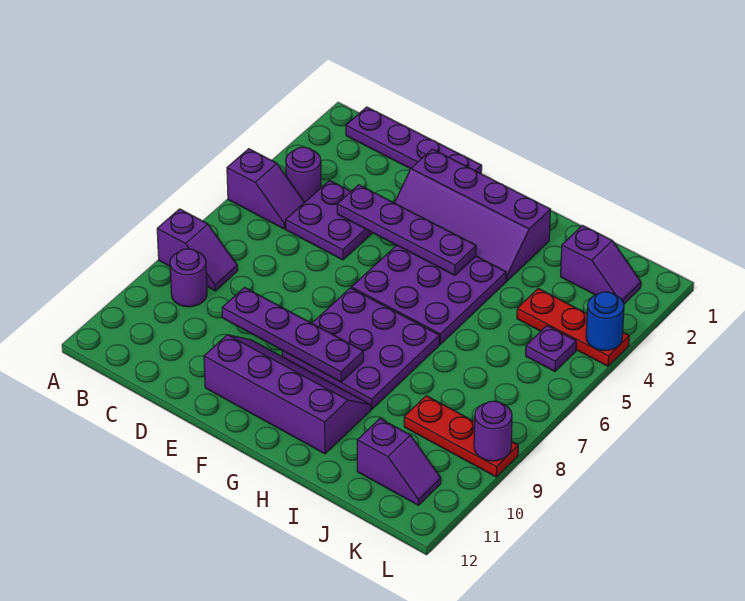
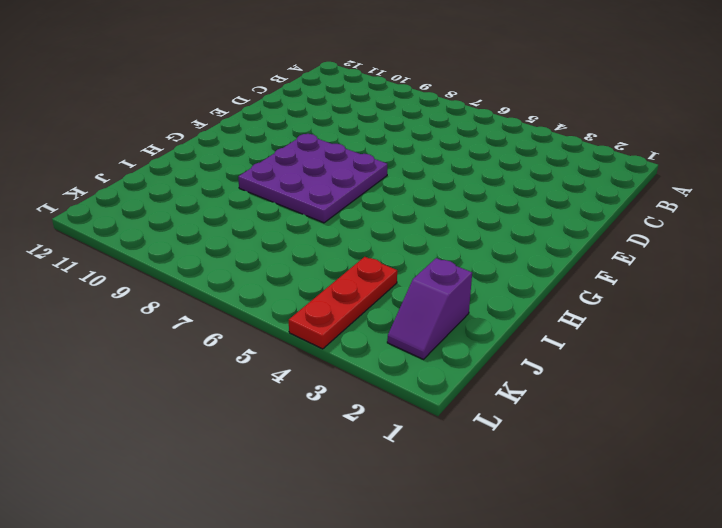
none -> purple 1x2 slope [227,149,305,229]
none -> purple 1x2 slope [157,209,238,291]
none -> purple 1x4 plate [346,107,482,174]

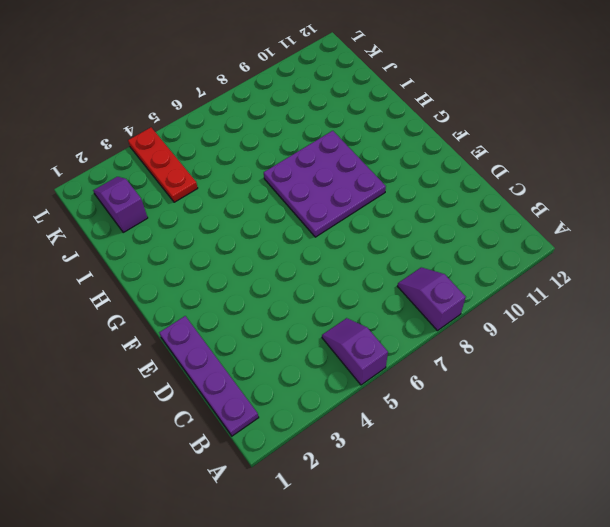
none -> purple 1x1 round brick [286,147,321,202]
none -> purple 1x1 round brick [170,249,207,307]
none -> purple 2x2 plate [286,181,372,260]

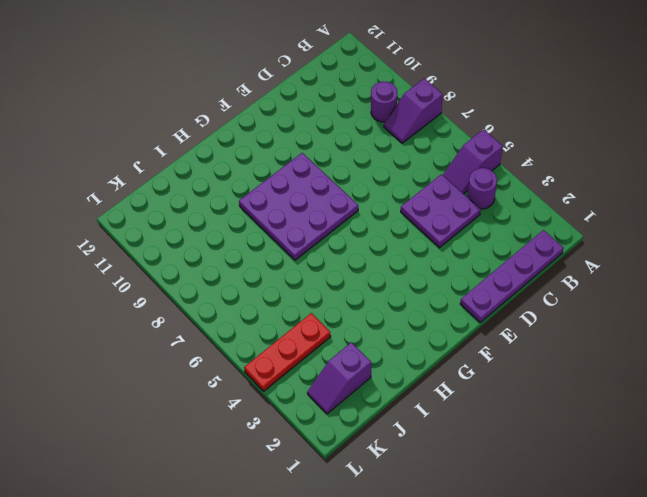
none -> purple 2x4 slope [395,149,550,281]
none -> purple 2x4 slope [204,335,371,454]
none -> purple 3x3 plate [351,245,506,344]

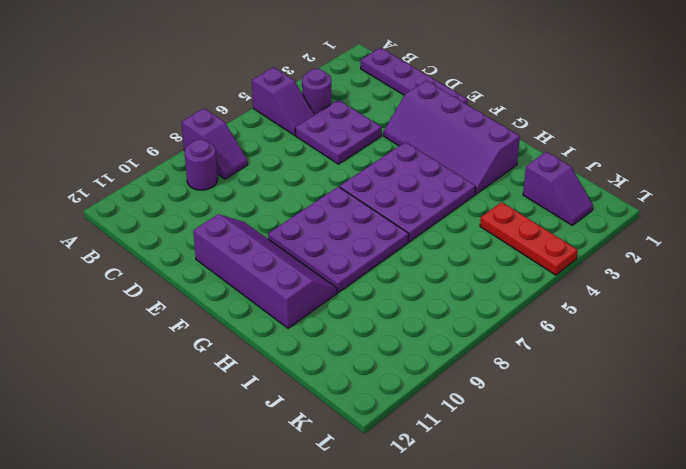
none -> red 1x3 plate [404,396,518,477]
none -> purple 1x2 slope [357,419,441,505]
none -> purple 1x1 plate [526,326,576,371]

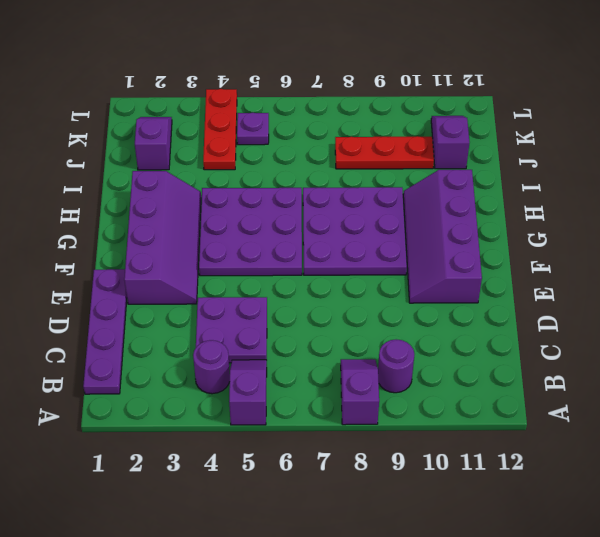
red 1x3 plate [335,136,434,169] -> red 1x3 plate turned to [404,396,518,477]
none -> purple 1x4 plate [337,185,476,275]
none -> purple 1x4 plate [222,287,363,382]
none -> blue 1x1 round brick [586,292,624,351]

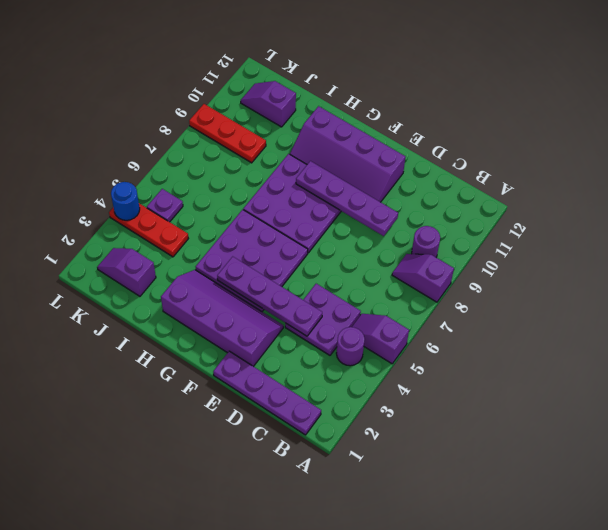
none -> purple 1x1 round brick [474,401,512,461]

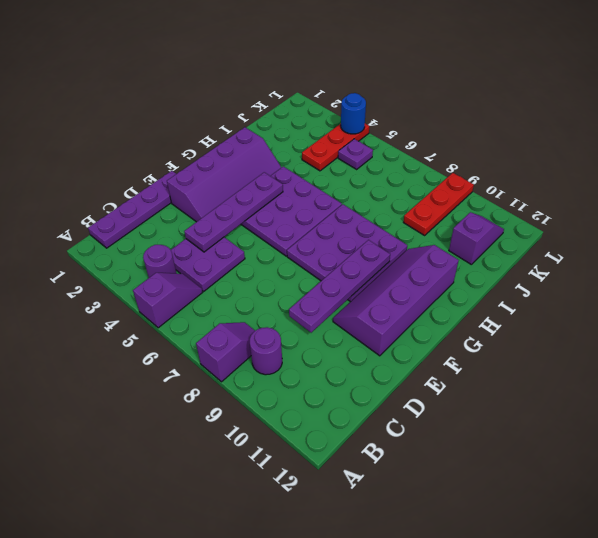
none -> purple 1x2 slope [561,226,641,304]
none -> purple 1x1 round brick [474,401,512,461]

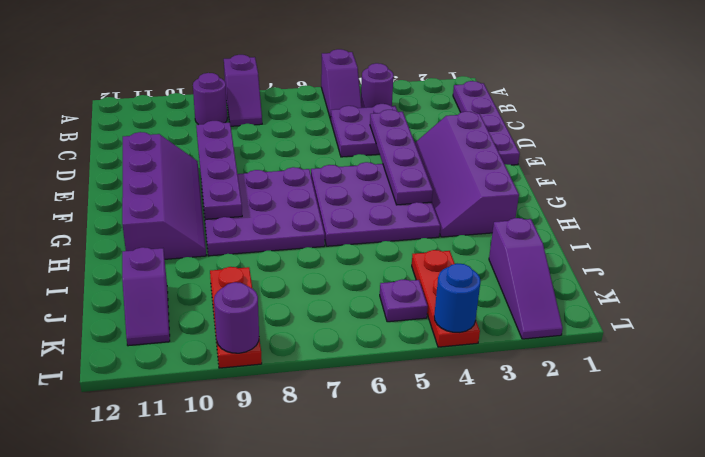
purple 1x3 slope [489,218,563,339] -> purple 1x2 slope [561,226,641,304]

